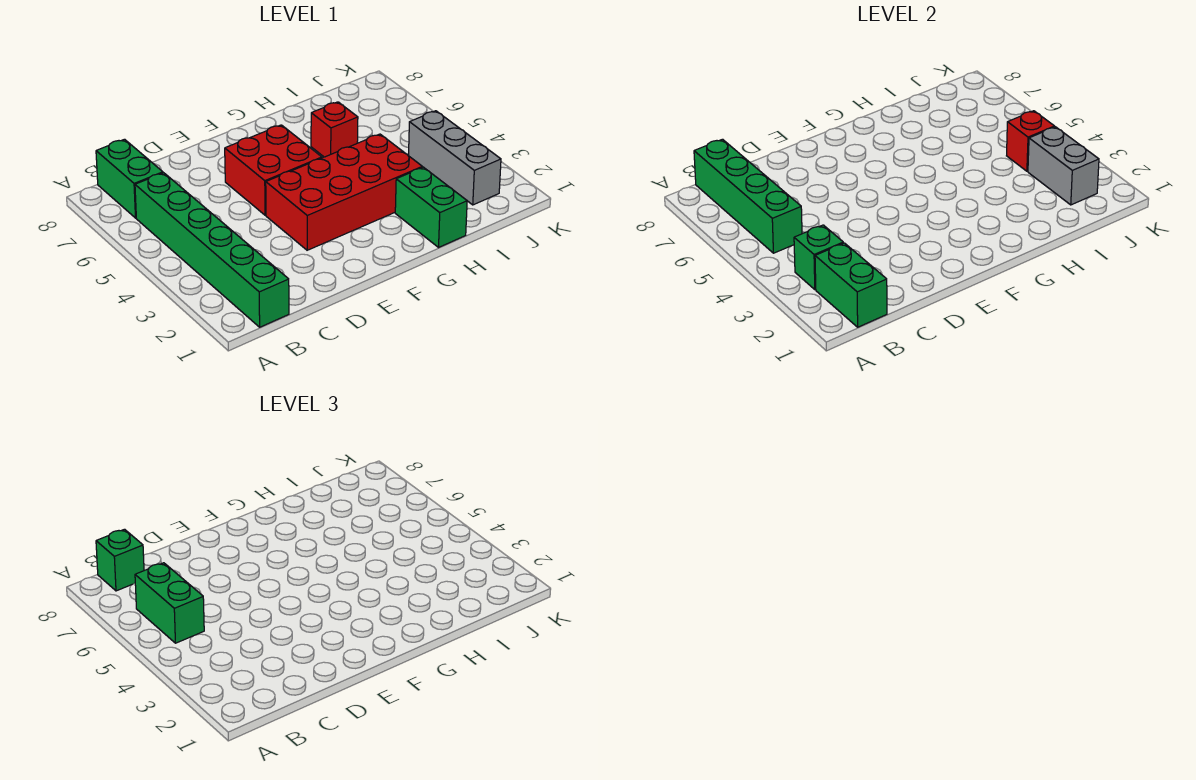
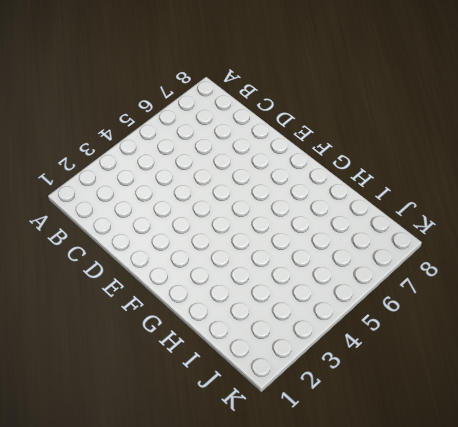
none -> green 1x6 brick [135,173,289,327]
none -> green 1x2 brick [96,139,163,218]
none -> red 2x4 brick [266,134,422,250]

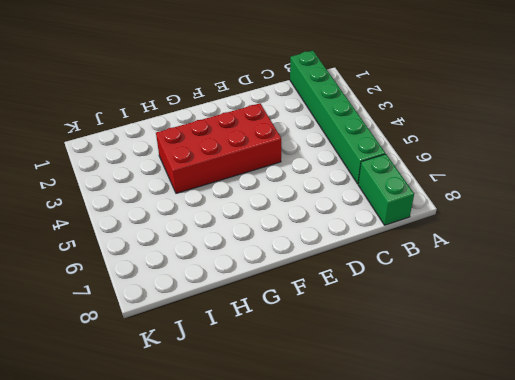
none -> red 2x2 brick [225,125,322,215]
none -> green 1x2 brick [395,167,467,247]
none -> red 1x1 brick [311,102,358,157]

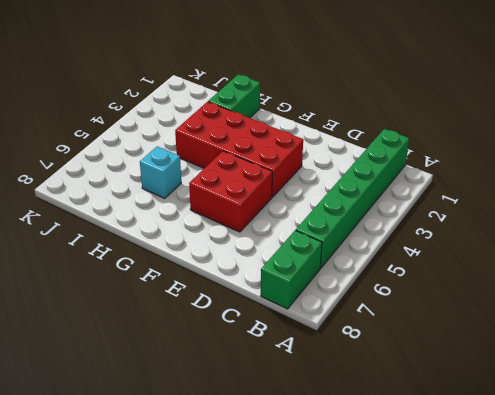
cyan 1x1 brick [140,146,181,198] -> red 1x1 brick [311,102,358,157]
none -> grey 1x3 brick [409,111,501,205]
none -> green 1x2 brick [815,243,887,327]
none -> green 1x1 brick [794,225,843,290]

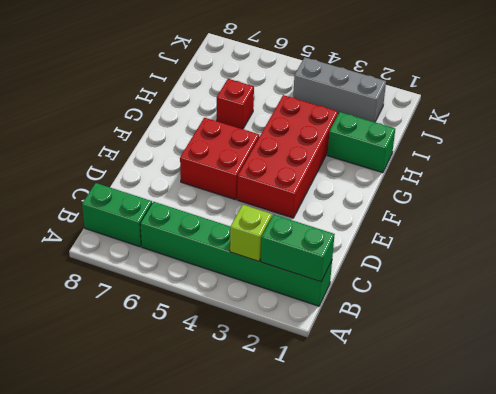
lime 1x1 brick [230,205,272,261] -> green 1x1 brick [794,225,843,290]
none -> green 1x4 brick [694,139,802,253]
none -> grey 1x2 brick [1028,127,1099,205]
none -> red 1x1 brick [1007,111,1055,171]

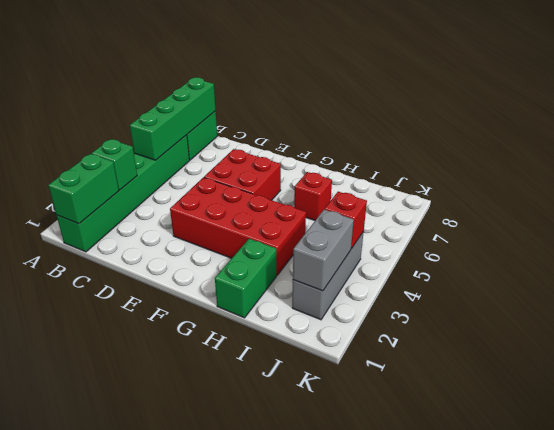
none -> green 1x2 brick [135,563,204,643]
none -> green 1x1 brick [96,529,144,591]

